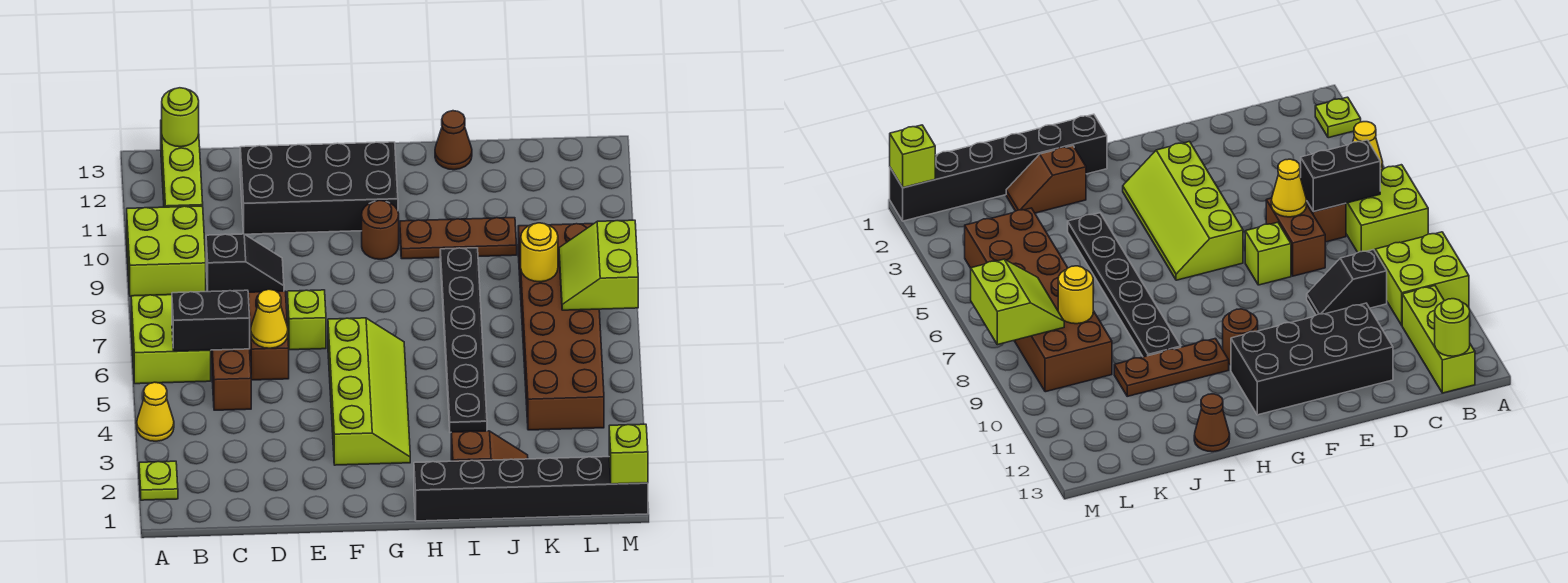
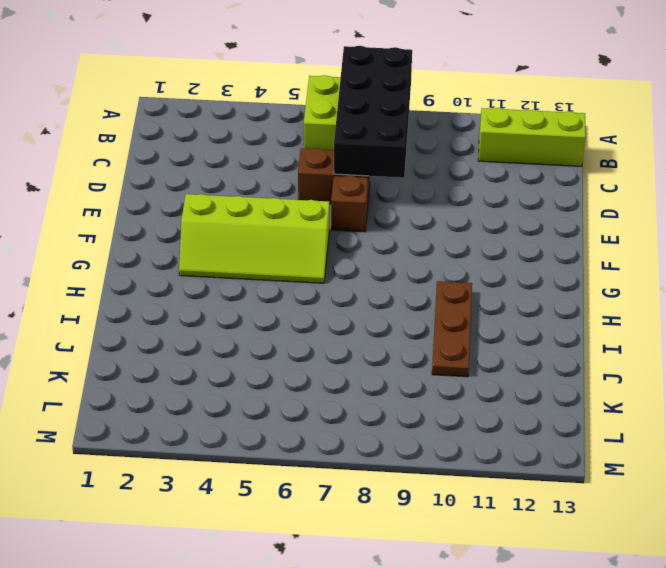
black 2x4 brick [334,46,412,178] -> black 2x4 brick moved to [240,142,398,234]
brown 1x1 brick [331,176,368,232] -> lime 1x1 brick [287,290,326,350]
none -> lime 1x1 plate [139,461,178,500]
none -> yellow 1x1 cone [137,382,174,441]
none -> lime 2x2 brick [127,206,206,296]

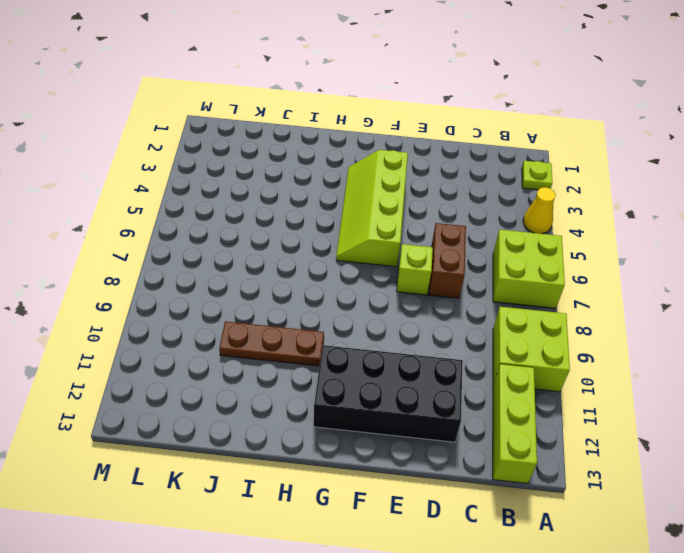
none -> brown 1x2 brick [211,349,251,410]
none -> black 1x2 slope [206,234,284,292]
none -> brown 1x1 round brick [362,200,399,259]

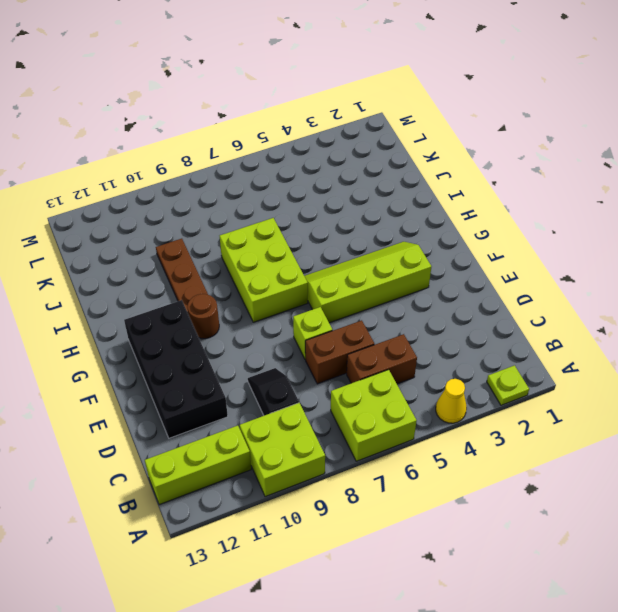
lime 2x3 brick [220,218,308,322] -> black 1x6 plate [440,248,487,433]
none -> black 1x6 brick [414,457,648,521]
none -> brown 1x2 slope [451,431,528,461]
none -> brown 1x1 cone [435,111,472,170]

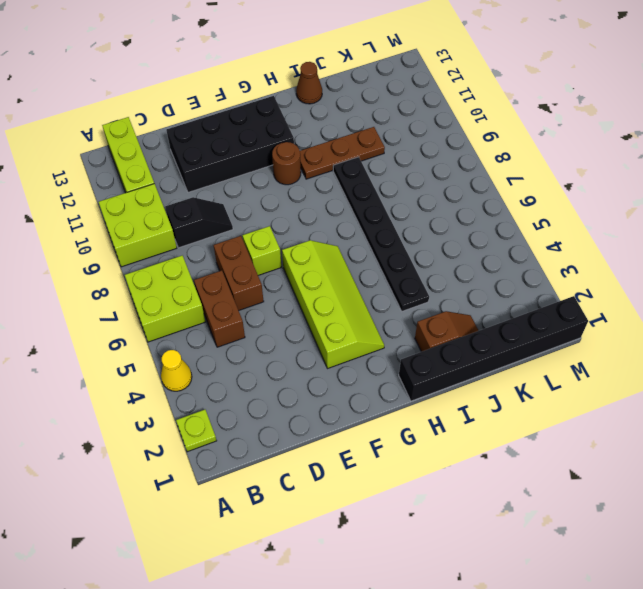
none -> brown 2x6 brick [518,224,604,430]
none -> black 1x2 brick [172,290,250,351]
none -> lime 1x1 round brick [162,88,199,147]

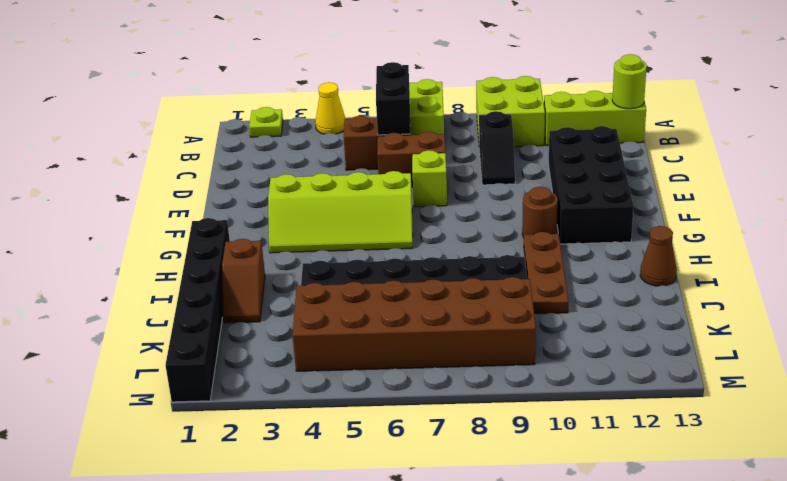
none -> yellow 1x1 cone [251,289,288,348]
none -> yellow 1x1 round brick [521,223,558,282]
none -> lime 2x2 slope [559,220,638,310]

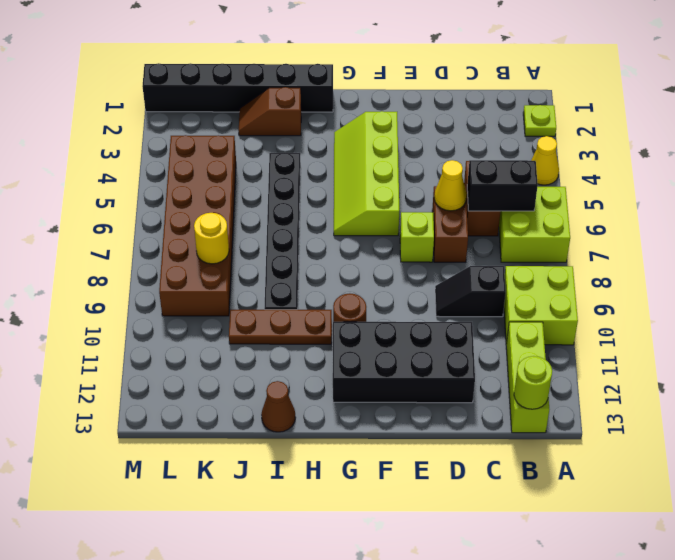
none -> lime 2x2 slope [559,220,638,310]
none -> lime 1x1 brick [609,424,648,484]

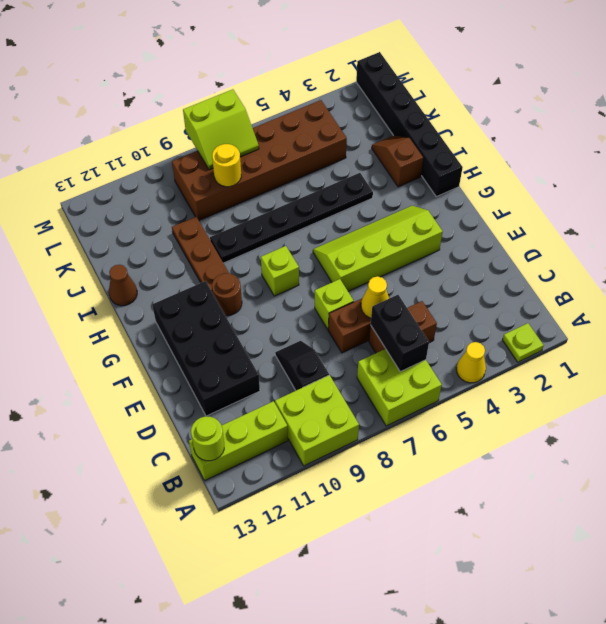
lime 1x1 brick [261,246,299,296] -> lime 1x1 brick moved to [609,424,648,484]

